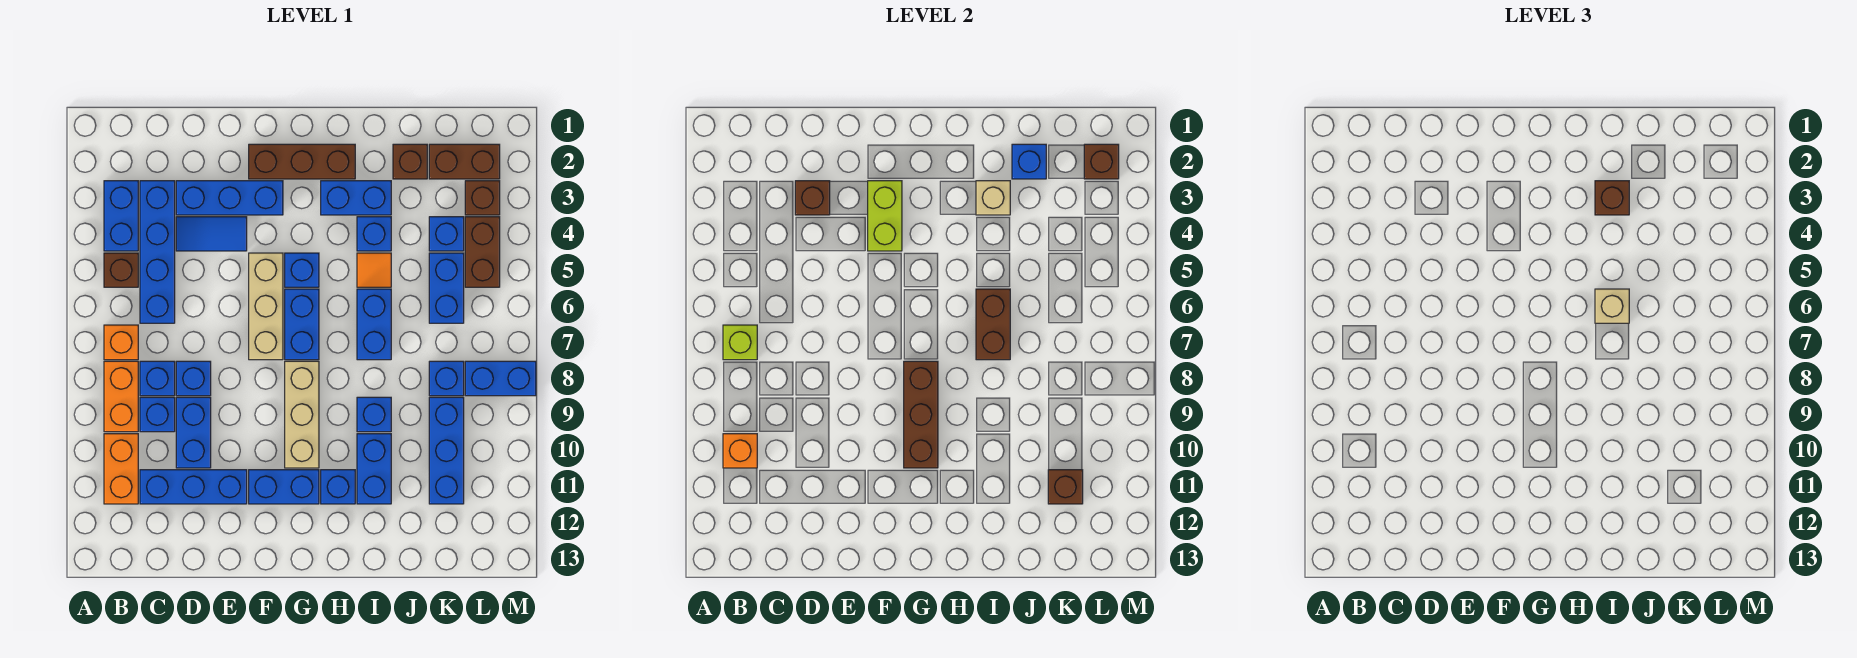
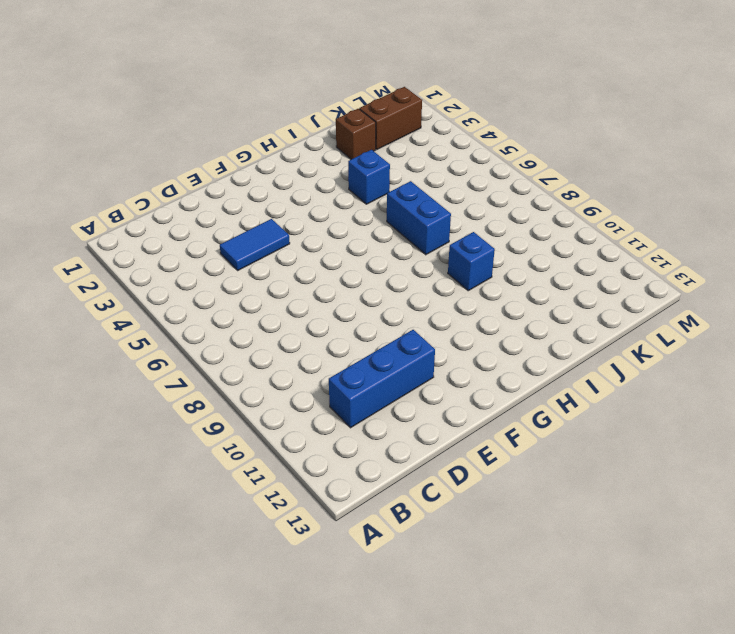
none -> blue 1x2 brick [104,181,138,251]
none -> brown 1x1 brick [104,253,138,287]
none -> orange 1x1 brick [104,325,138,360]
none -> orange 1x2 brick [104,361,138,432]

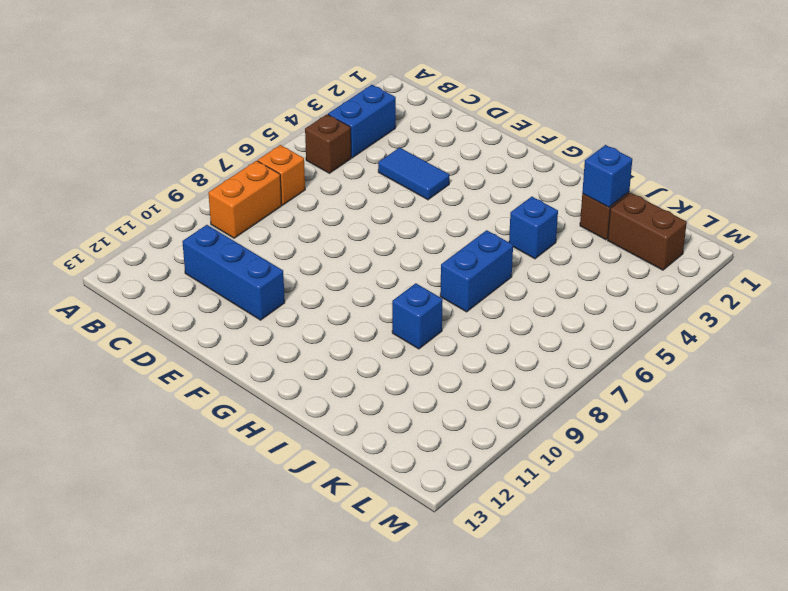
none -> orange 1x2 brick [104,434,138,504]
none -> blue 1x4 brick [140,181,175,323]
none -> blue 1x1 brick [140,361,175,396]
none -> blue 1x1 brick [140,397,175,432]

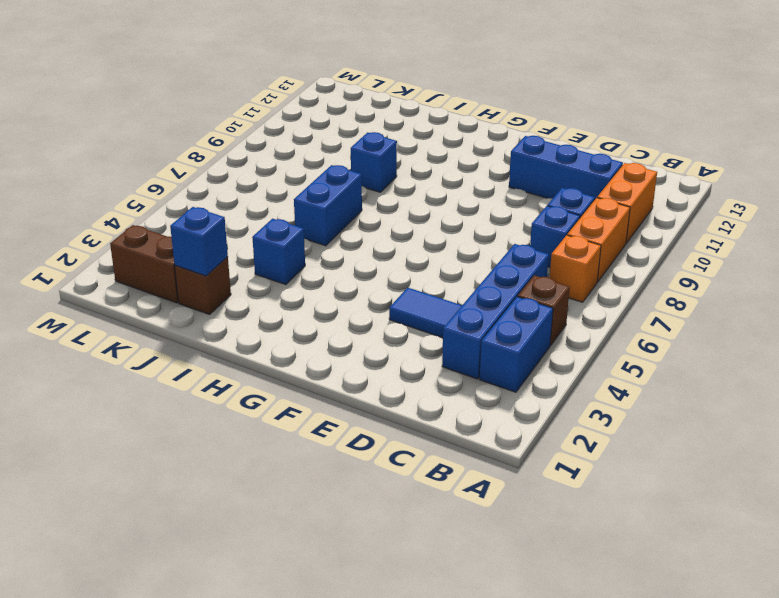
none -> blue 1x3 brick [176,181,283,215]
none -> blue 1x1 brick [176,361,211,396]
none -> blue 1x2 brick [176,397,211,468]
none -> brown 1x3 brick [249,144,355,179]

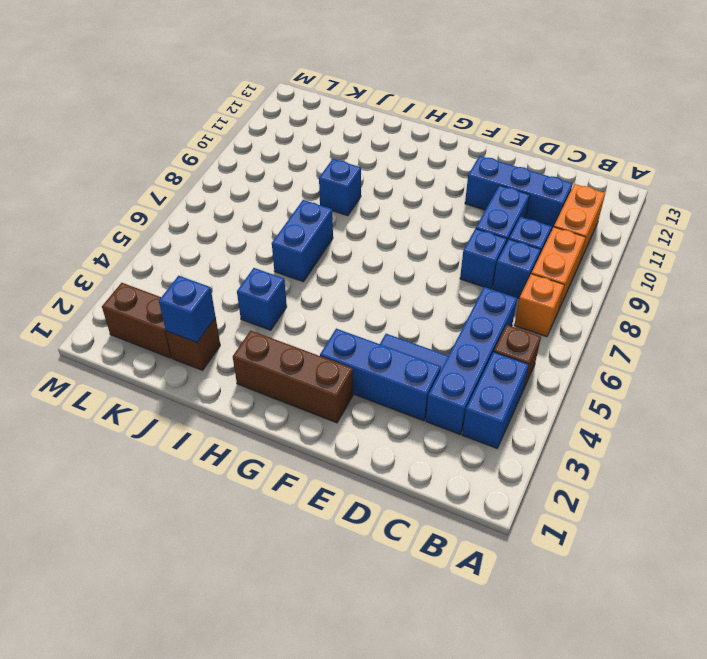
none -> tan 1x3 brick [249,253,283,360]
none -> blue 1x2 brick [249,470,319,504]
none -> blue 1x1 brick [285,253,319,287]
none -> blue 1x2 brick [285,289,319,360]

